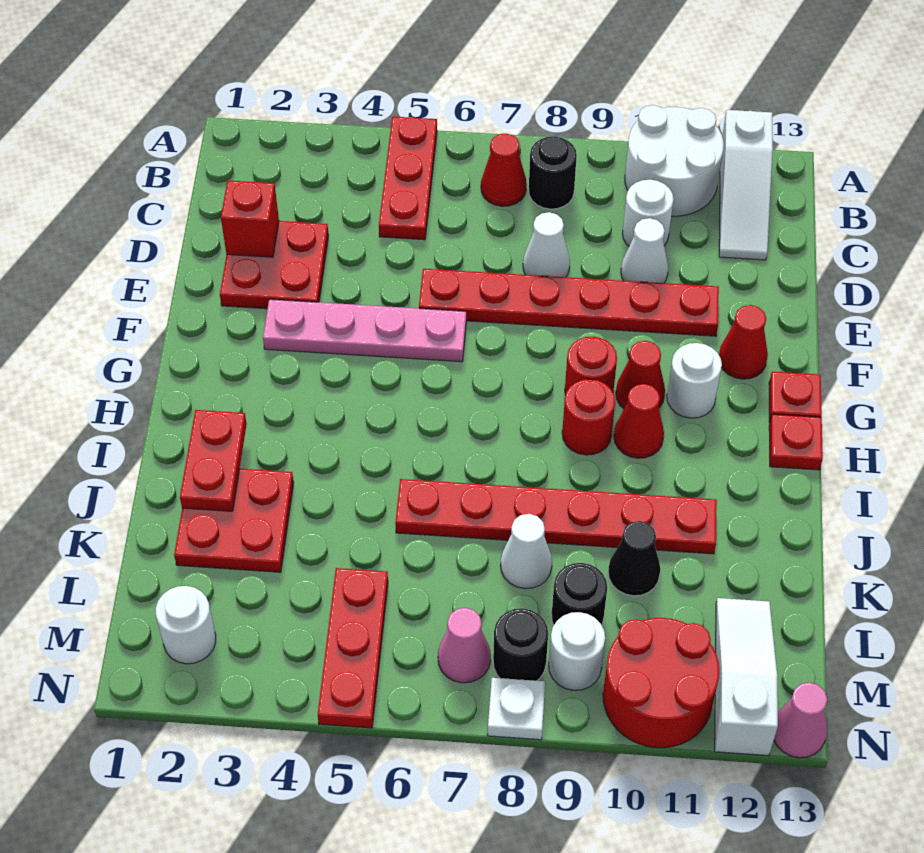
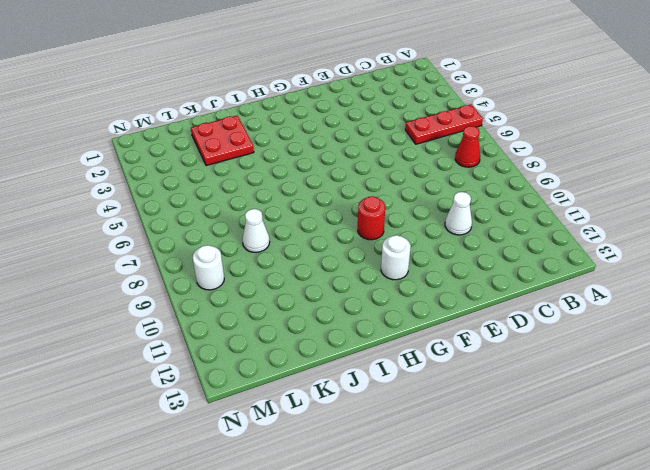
none -> white 2x2 round brick [625,105,724,216]
none -> white 1x3 slope [719,110,773,260]
none -> black 1x1 round brick [529,136,577,209]
none -> white 1x1 round brick [623,180,674,246]

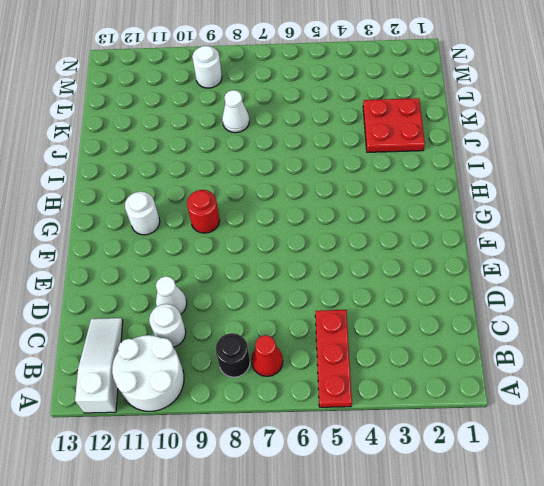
none -> red 2x2 plate [220,221,329,309]
none -> white 1x1 cone [523,212,570,277]
none -> red 1x6 plate [419,269,719,336]
none -> pink 1x4 plate [263,299,466,362]

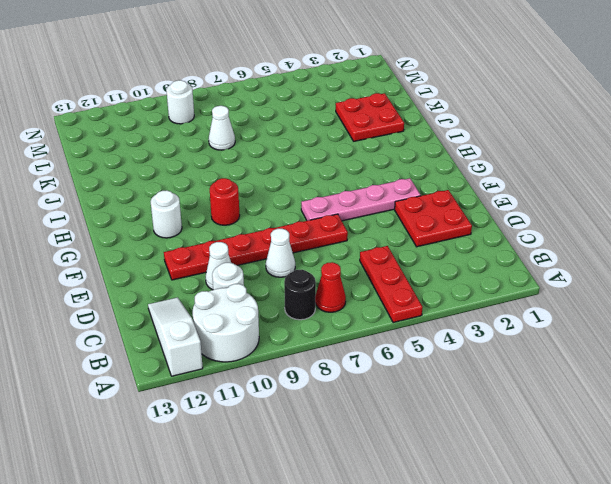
none -> red 1x1 cone [719,305,768,379]
none -> red 1x1 cone [616,341,665,409]
none -> red 1x1 plate [769,372,822,423]
none -> red 1x1 round brick [562,379,615,455]

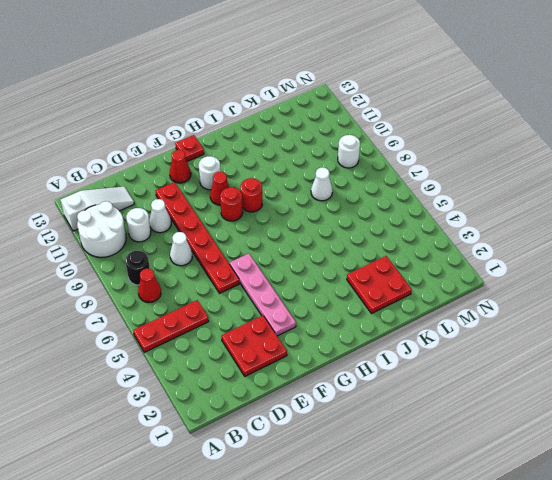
none -> red 1x1 cone [614,384,664,458]
none -> red 1x1 plate [769,414,823,470]
none -> red 1x6 plate [395,479,717,554]
none -> black 1x1 cone [608,521,660,596]

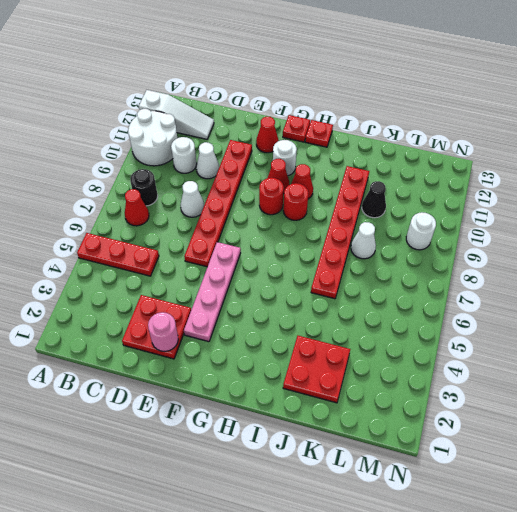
pink 1x1 round brick [148,312,178,351] -> none
none -> red 1x3 plate [318,568,388,728]
none -> black 1x1 round brick [552,563,607,625]
none -> white 1x3 slope [715,598,778,756]
none -> white 1x1 round brick [156,586,216,664]

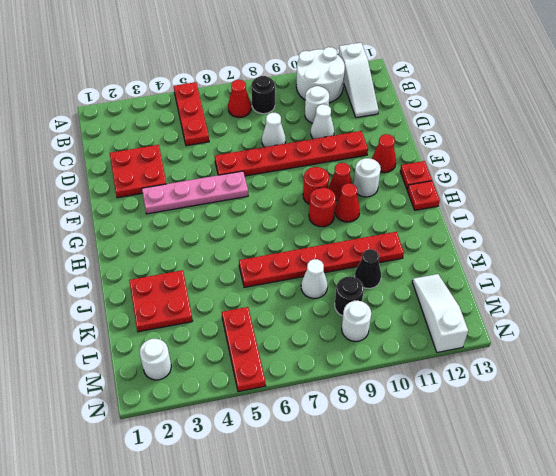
none -> pink 1x1 cone [438,608,491,683]
none -> black 1x1 round brick [493,608,548,681]
none -> red 2x2 round brick [603,618,719,748]
none -> white 1x1 plate [488,678,545,740]

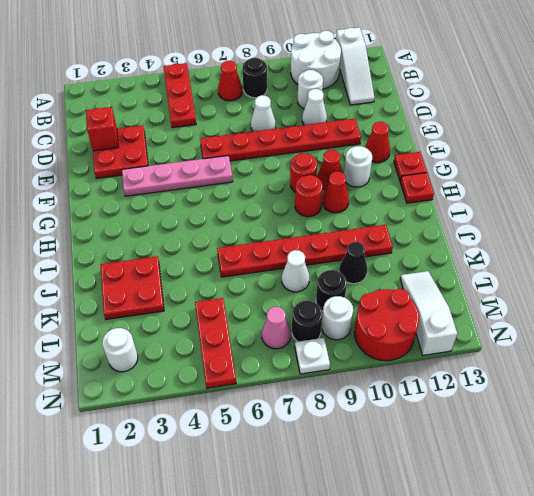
none -> pink 1x1 cone [774,683,827,758]
none -> red 1x2 plate [180,410,247,511]

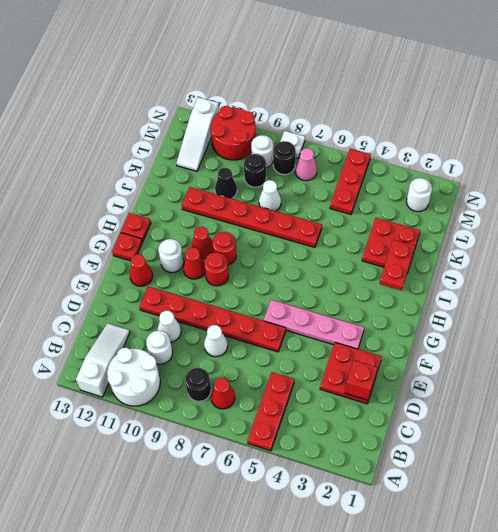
none -> pink 1x1 cone [774,683,827,758]

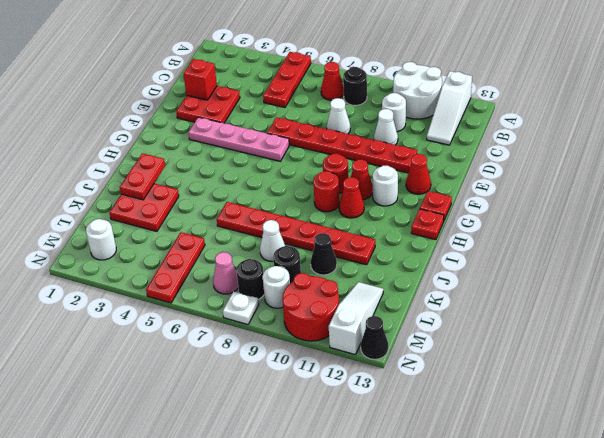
black 1x1 cone [361,316,388,359] -> pink 1x1 cone [774,683,827,758]

